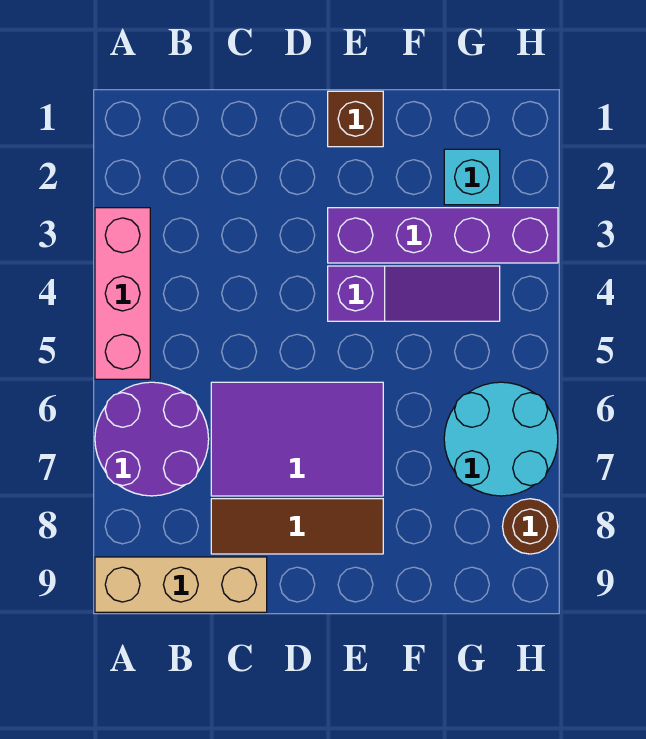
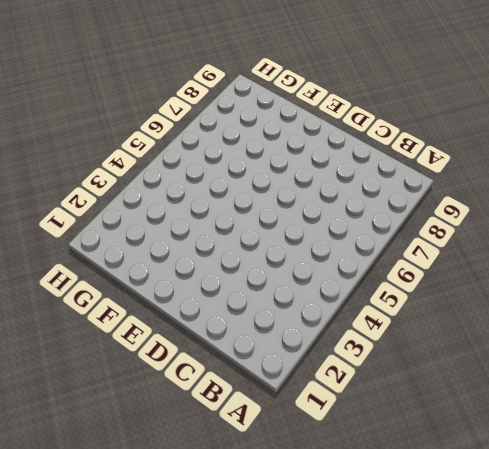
none -> pink 1x3 brick [95,208,150,379]
none -> purple 2x2 round brick [95,382,209,496]

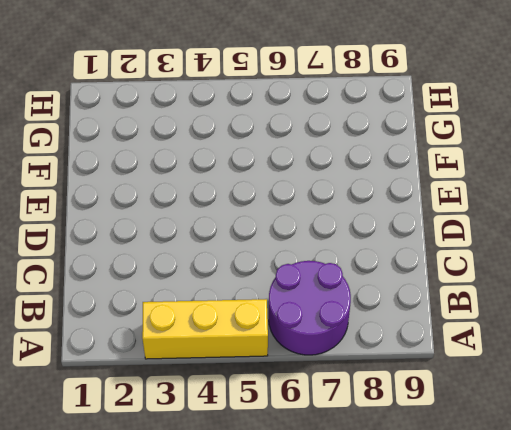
yellow 1x3 brick [142,299,268,359] -> pink 1x3 brick [95,208,150,379]
none -> tan 1x3 brick [95,557,267,612]
none -> purple 2x3 tile [211,382,383,496]

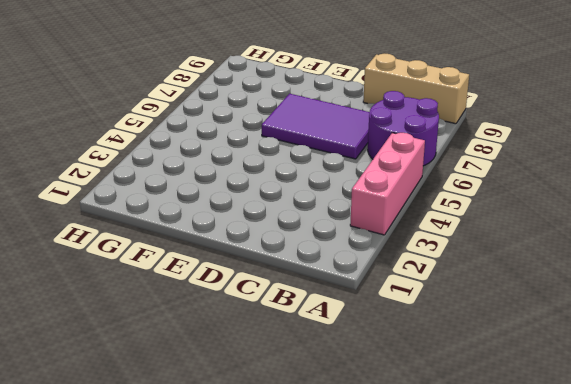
none -> brown 1x3 tile [211,499,383,554]
none -> brown 1x1 brick [328,91,383,147]

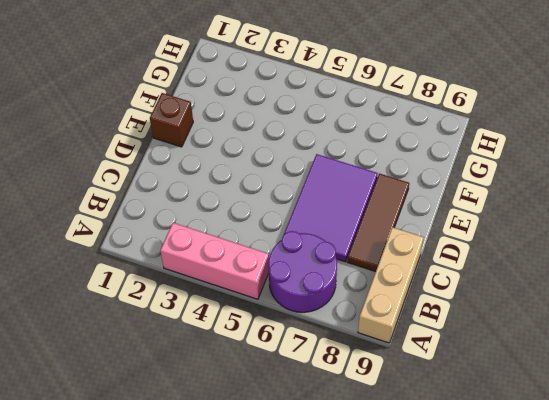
none -> purple 1x4 brick [328,208,558,263]
none -> purple 1x3 slope [328,266,500,321]

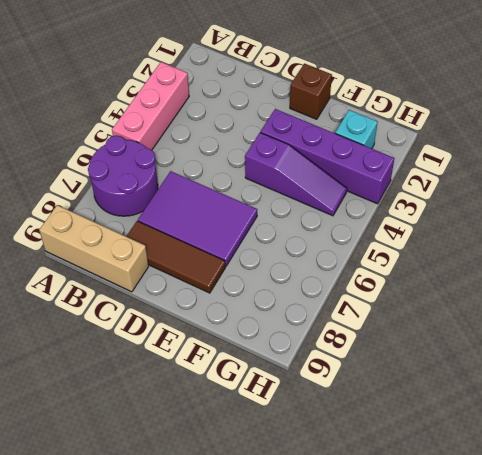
none -> cyan 2x2 round brick [444,382,558,496]
none -> brown 1x1 round brick [503,499,558,554]

